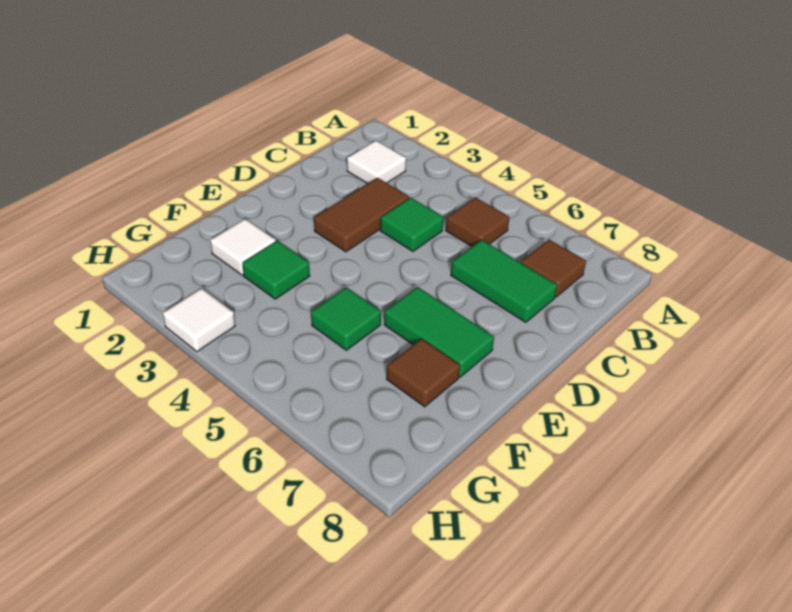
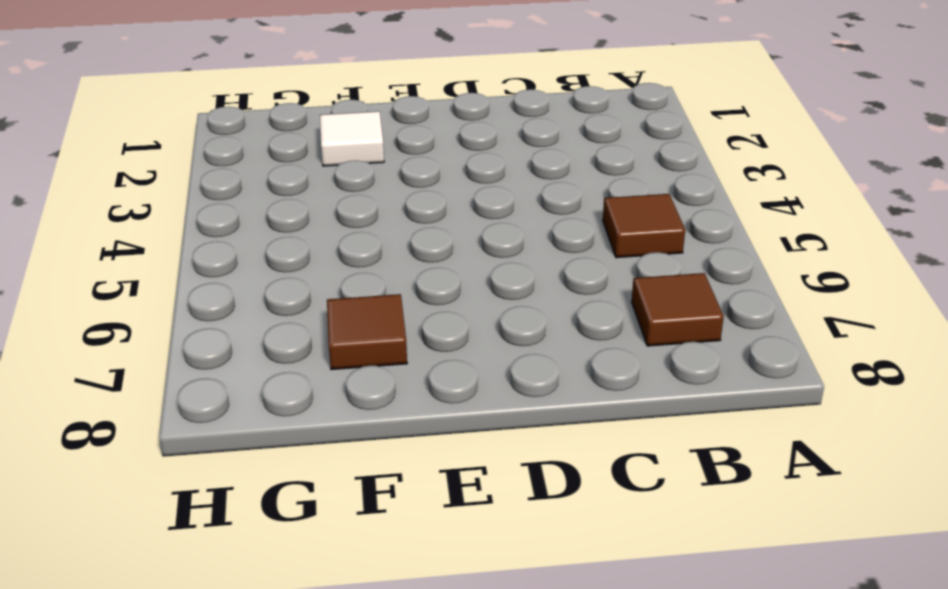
none -> white 1x1 tile [347,141,406,184]
none -> brown 1x2 tile [314,178,409,252]
none -> green 1x1 tile [380,197,444,251]

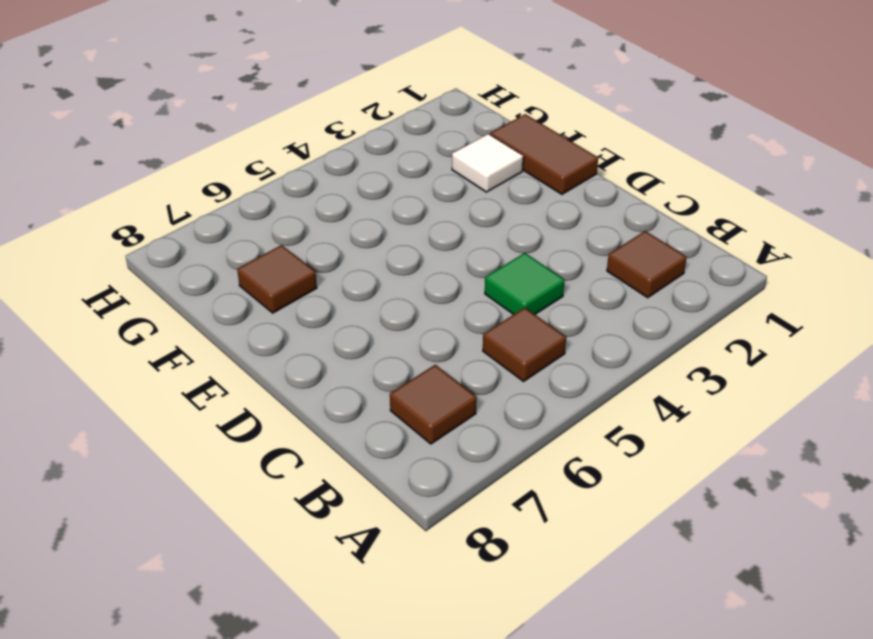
brown 1x1 tile [607,231,687,298] -> white 1x1 tile [347,141,406,184]
brown 1x2 tile [490,114,598,194] -> brown 1x2 tile moved to [314,178,409,252]
none -> green 1x2 tile [451,240,557,322]
none -> green 1x2 tile [384,287,494,377]
none -> green 1x1 tile [242,241,310,299]

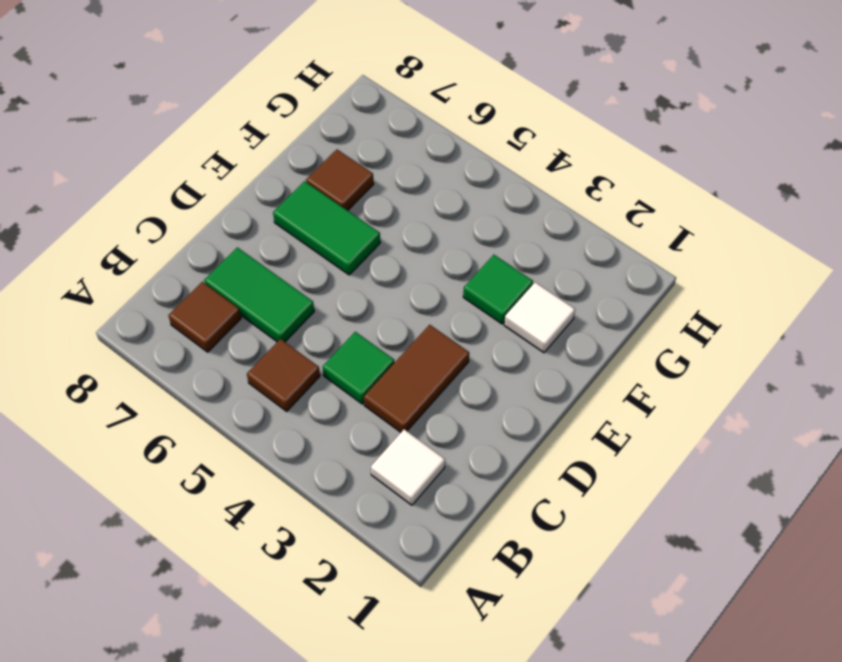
none -> green 1x1 tile [311,287,381,350]
none -> white 1x1 tile [163,288,235,352]

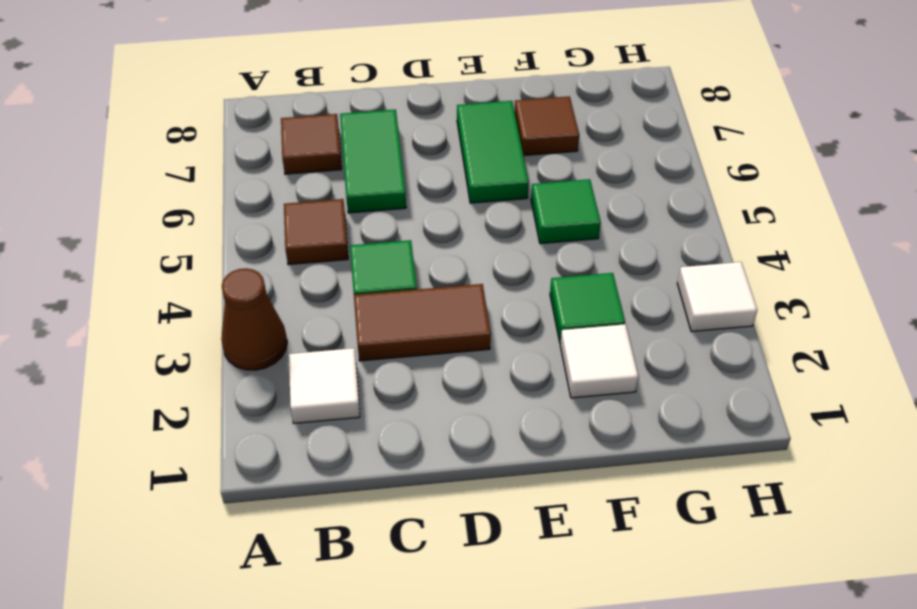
brown 1x1 cone [221,268,287,370] -> none

